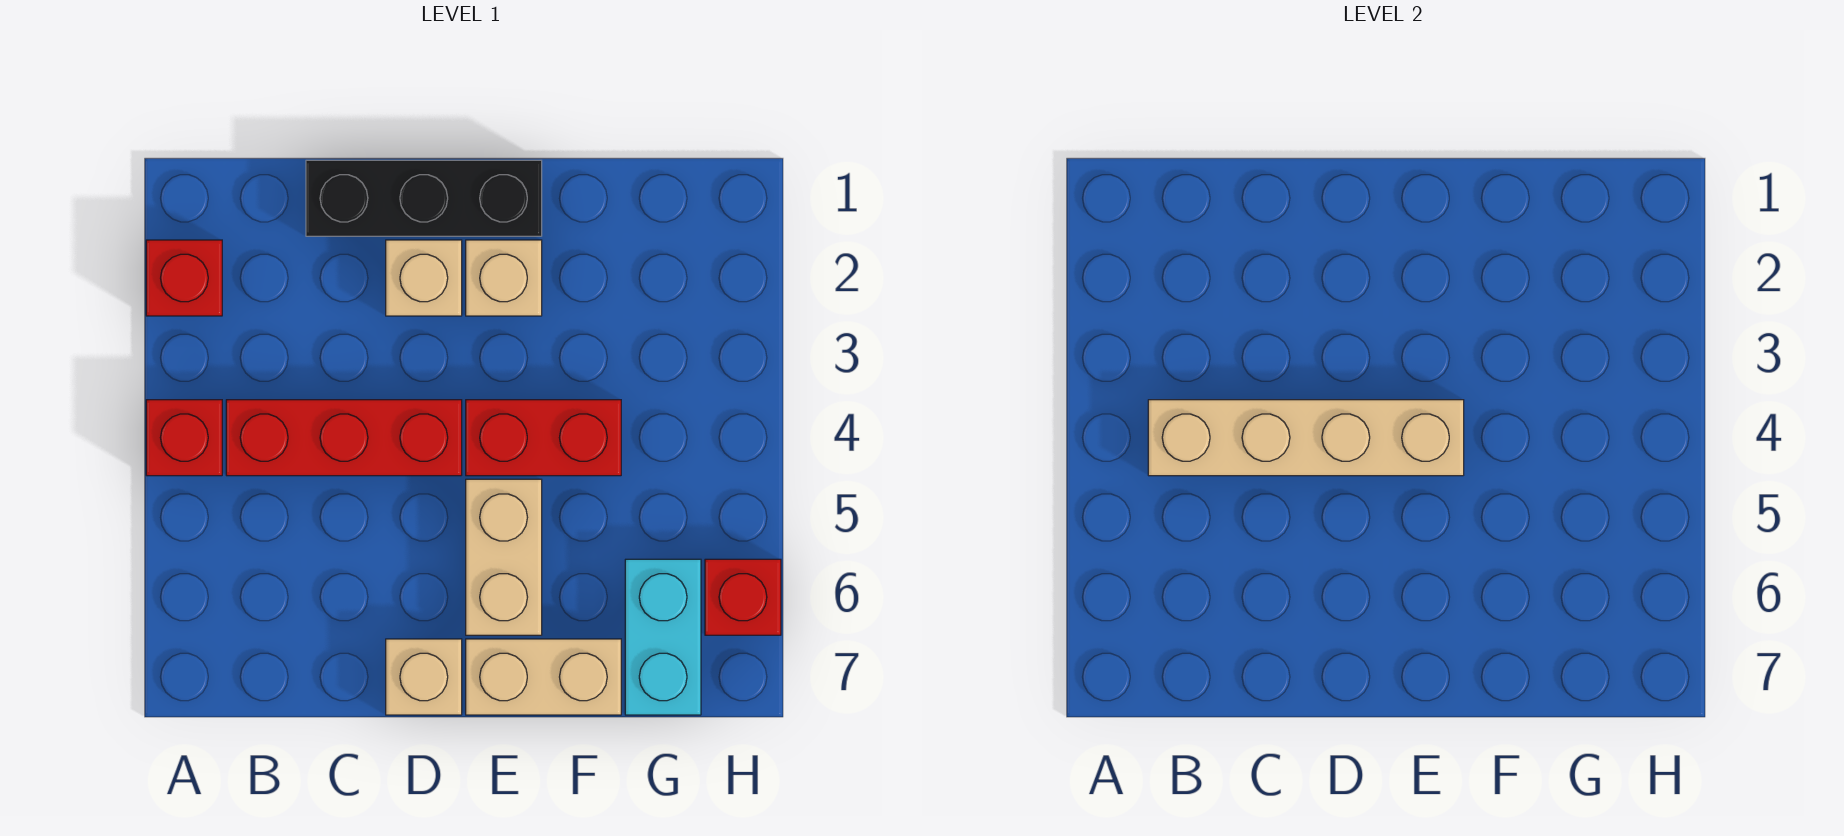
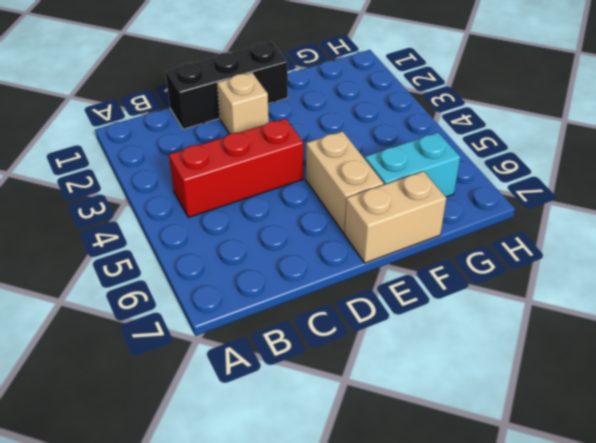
cyan 1x2 brick [365,132,460,197] -> cyan 1x2 brick turned to [625,559,701,715]
none -> red 1x1 brick [146,240,222,316]
none -> red 1x1 brick [146,400,222,476]
none -> tan 1x1 brick [386,639,462,715]

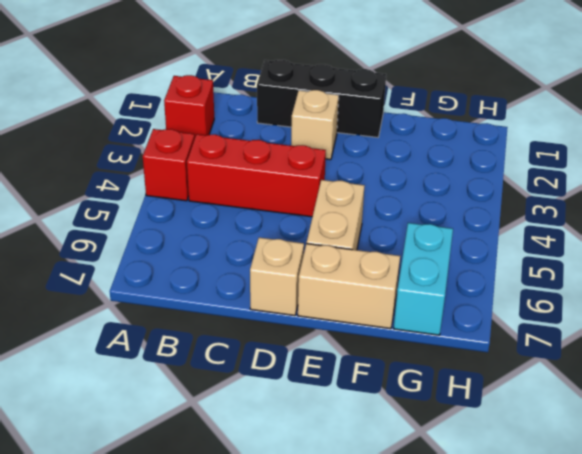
none -> tan 1x1 brick [466,240,542,316]
none -> red 1x2 brick [466,400,621,476]
none -> red 1x1 brick [705,559,781,635]

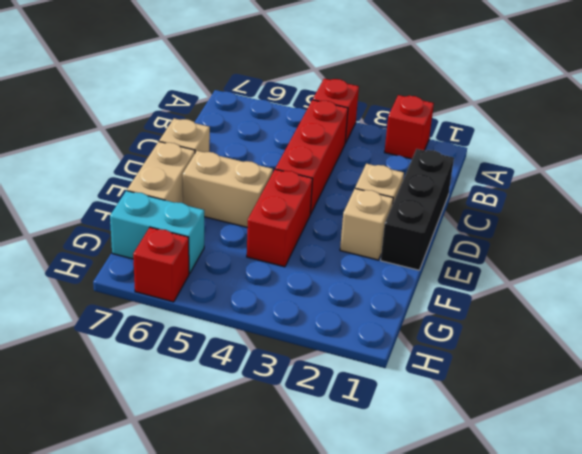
none -> tan 1x4 brick [1148,400,1464,476]

